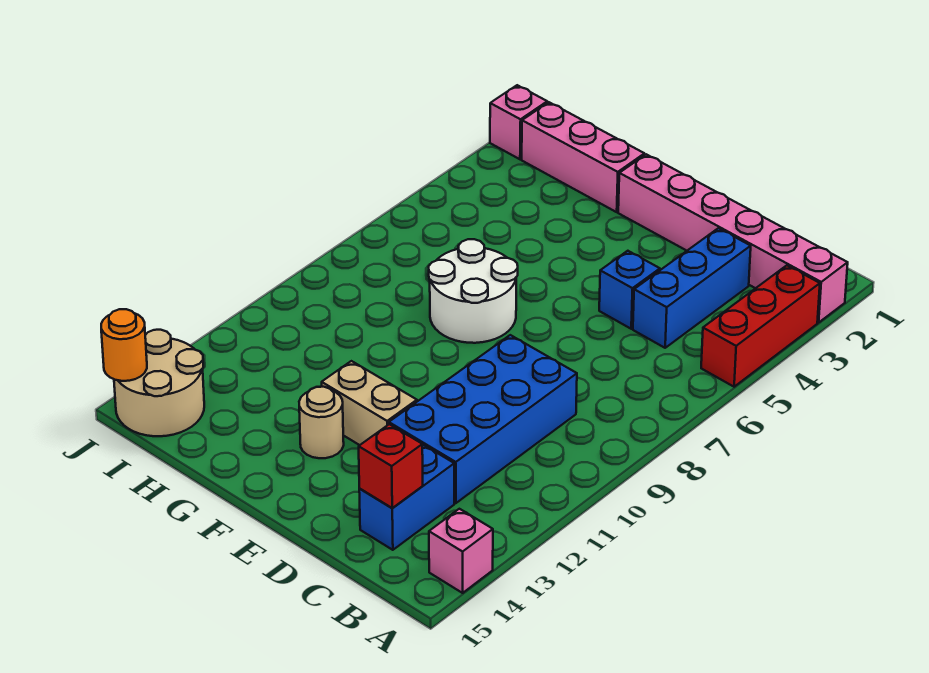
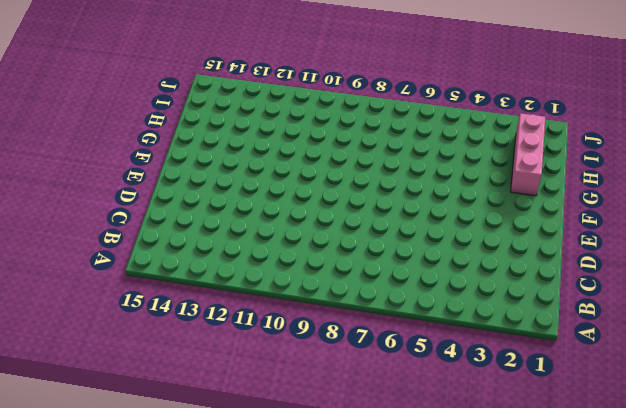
none -> pink 1x6 brick [618,154,848,323]
none -> red 1x3 brick [701,265,820,387]
none -> pink 1x1 brick [429,509,493,593]

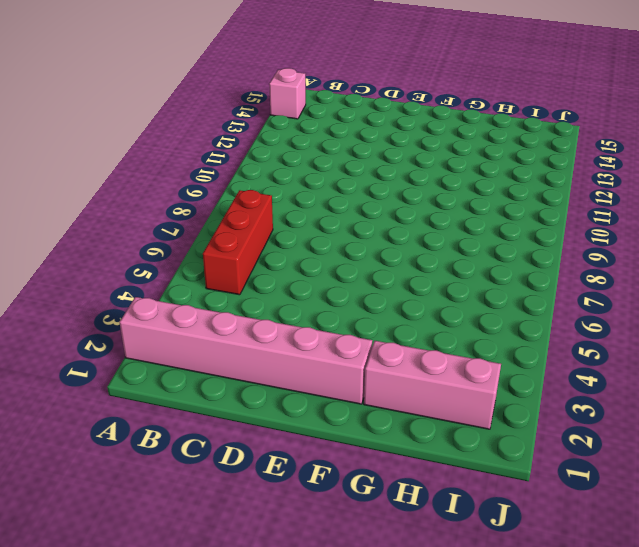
red 1x3 brick [203,190,273,295] -> red 1x3 brick moved to [701,265,820,387]
none -> blue 1x3 brick [633,228,751,348]
none -> blue 2x4 brick [389,335,577,503]
none -> blue 1x2 brick [359,444,454,550]

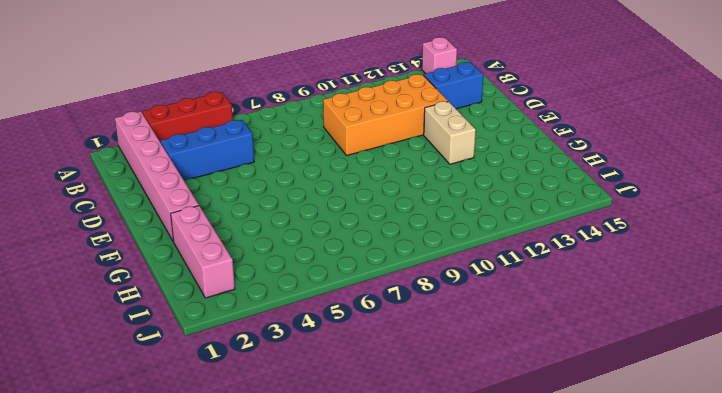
orange 2x4 brick [323,74,448,156] -> blue 2x4 brick [389,335,577,503]
none -> blue 1x1 brick [599,251,660,329]
none -> white 2x2 round brick [429,239,518,343]
none -> tan 1x1 round brick [299,386,344,458]

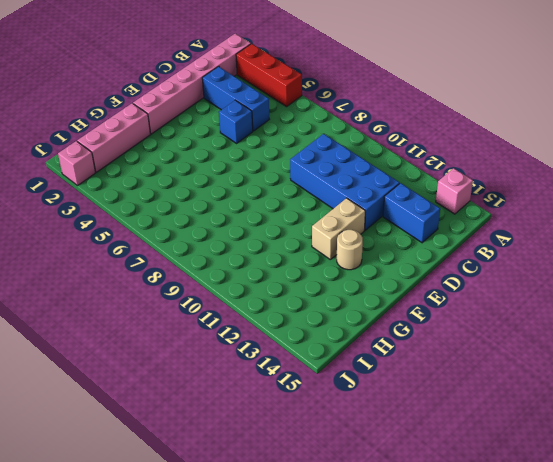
none -> white 2x2 round brick [429,239,518,343]
none -> tan 2x2 round brick [114,330,204,436]
none -> red 1x1 brick [359,424,423,508]

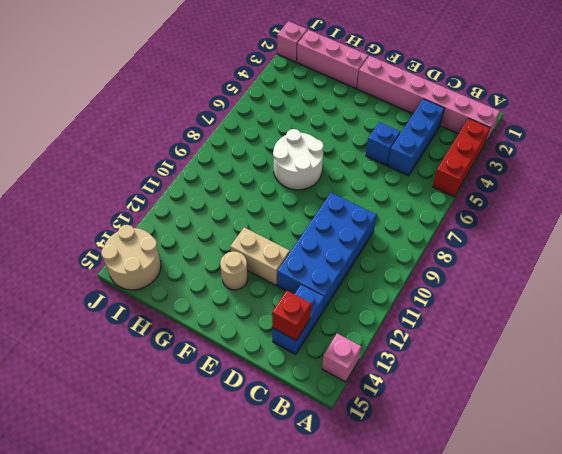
none -> orange 1x1 round brick [101,309,147,381]

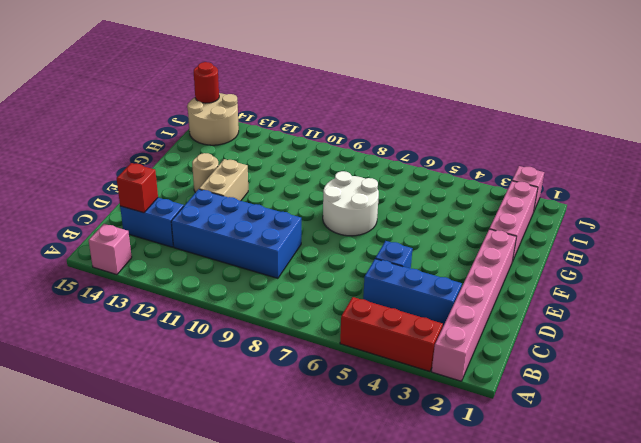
red 1x1 round brick [194,62,219,103] -> orange 1x1 round brick [101,309,147,381]

